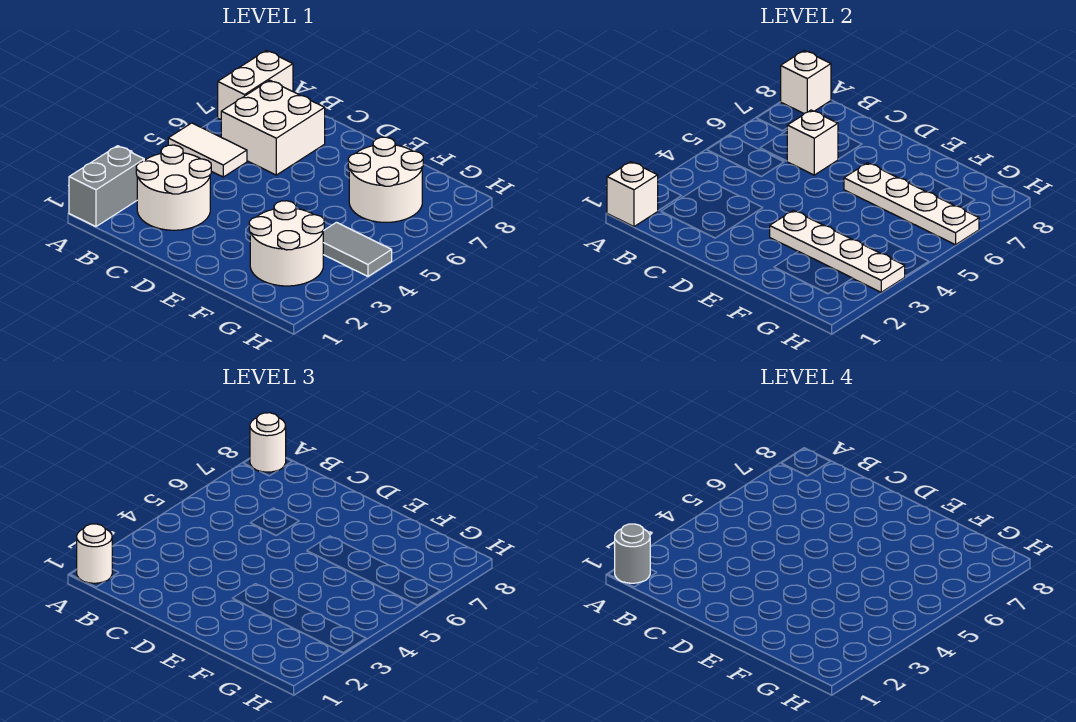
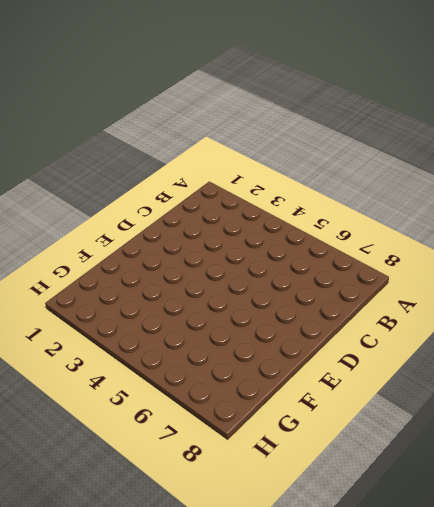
none -> grey 1x2 brick [69,146,144,227]
none -> white 1x2 tile [168,123,247,177]
none -> white 1x2 brick [218,51,293,120]

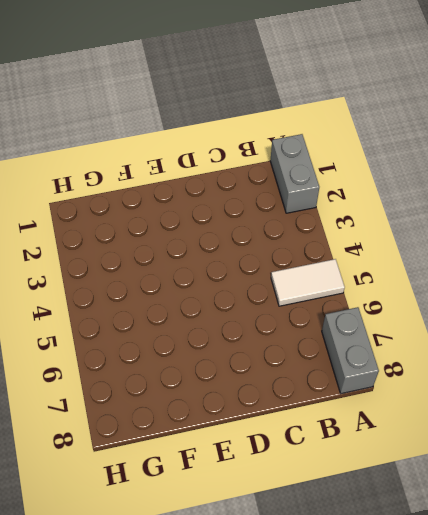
grey 1x2 brick [322,307,379,394] -> white 1x2 brick [218,51,293,120]
none -> white 2x2 round brick [136,145,211,230]
none -> white 2x2 brick [221,80,325,175]
none -> white 2x2 round brick [249,201,324,286]

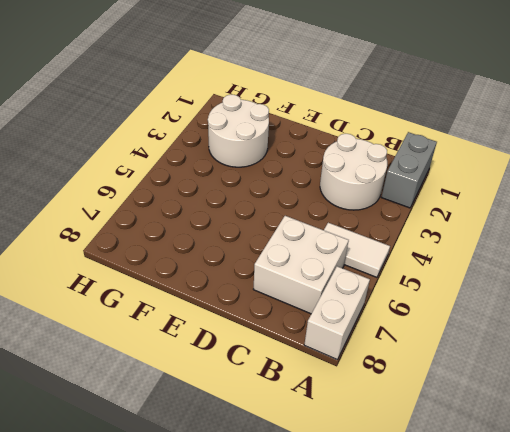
none -> white 2x2 round brick [348,137,423,222]
none -> grey 1x2 tile [323,222,392,276]
none -> white 1x1 brick [607,162,658,227]

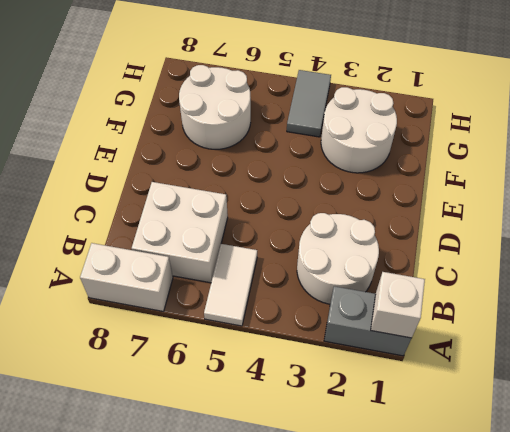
none -> white 1x1 brick [781,51,831,113]
none -> white 1x1 brick [787,110,838,175]
none -> white 1x4 plate [770,210,905,292]

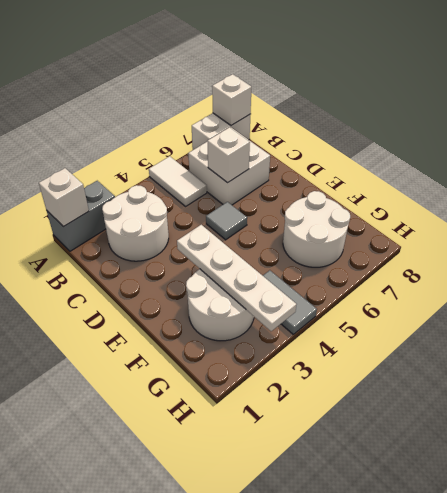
grey 1x1 tile [206,202,247,240] -> none
none -> white 1x4 plate [844,163,979,245]
none -> white 1x1 round brick [77,524,112,583]
none -> white 1x1 round brick [250,413,286,472]

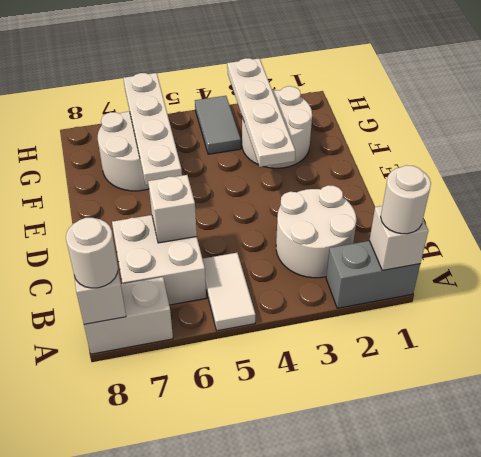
none -> grey 1x1 round brick [615,524,650,583]

